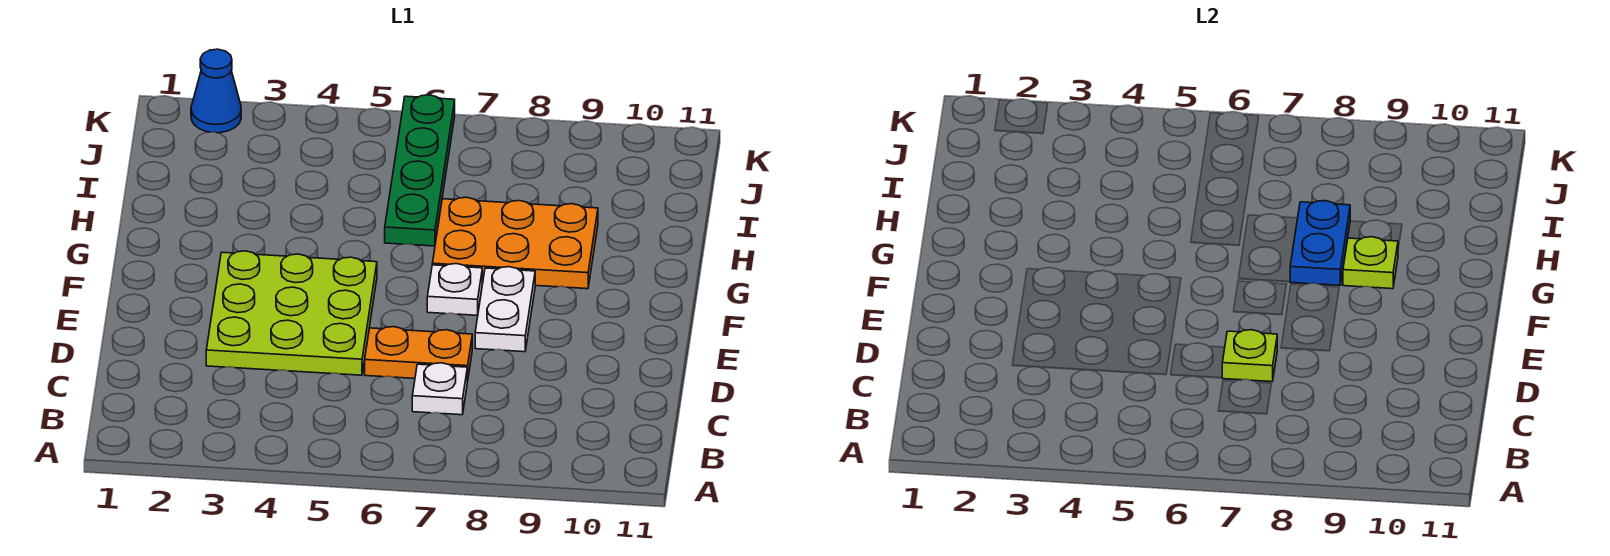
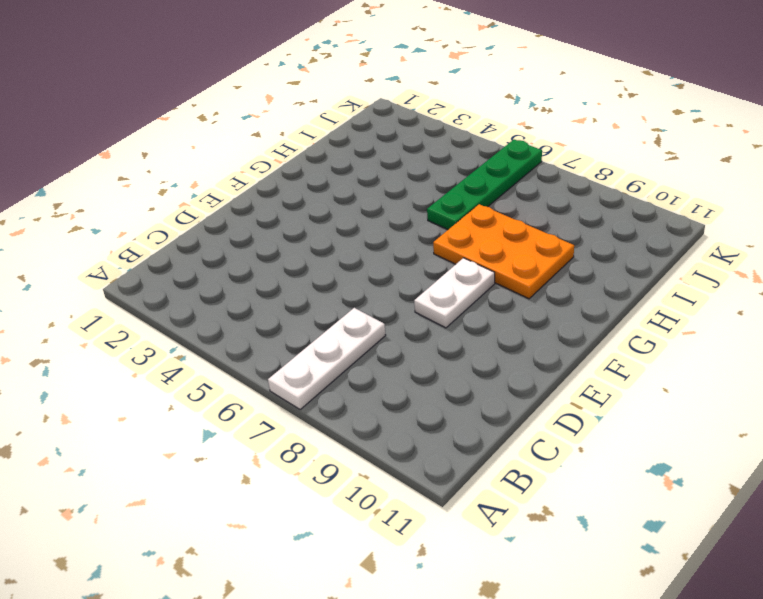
white 1x3 plate [268,308,386,409] -> white 1x1 plate [412,363,467,415]
none -> lime 3x3 plate [206,251,377,375]
none -> orange 1x2 plate [365,327,472,381]

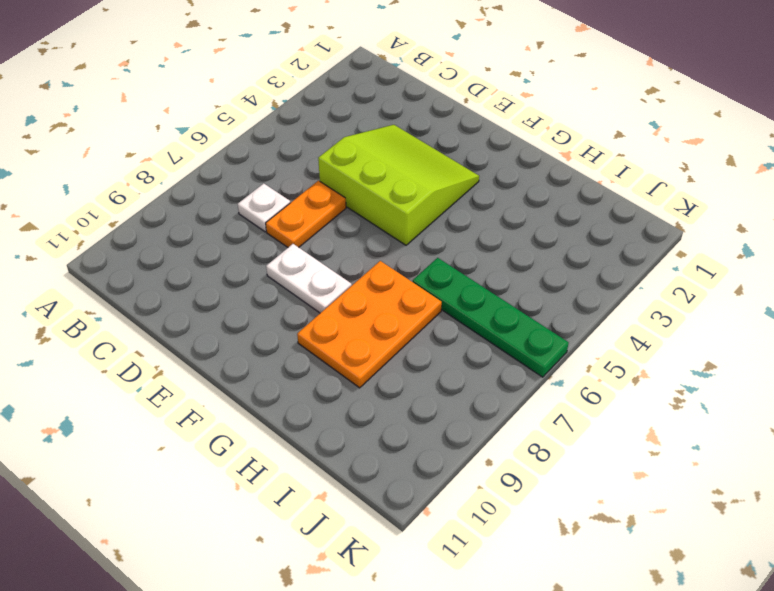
lime 3x3 slope [318,125,479,245] -> lime 3x3 plate [206,251,377,375]
none -> white 1x1 plate [427,264,482,315]
none -> blue 1x1 cone [191,49,241,133]

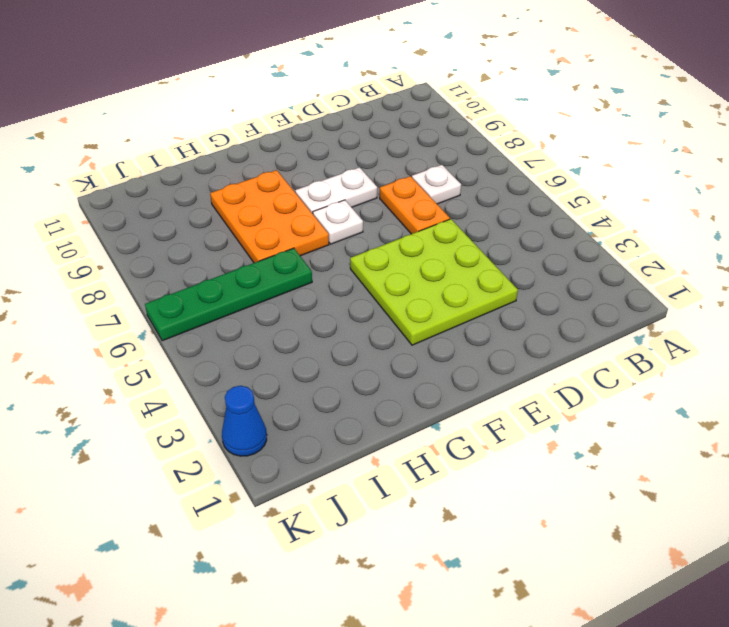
none -> lime 1x1 plate [1222,330,1277,382]
none -> blue 1x2 plate [1290,201,1350,285]

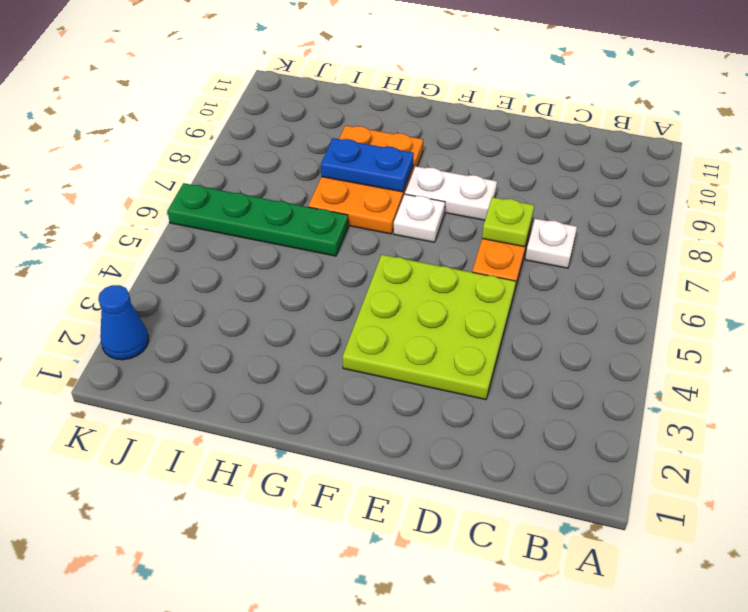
none -> lime 1x1 plate [1343,237,1398,289]

